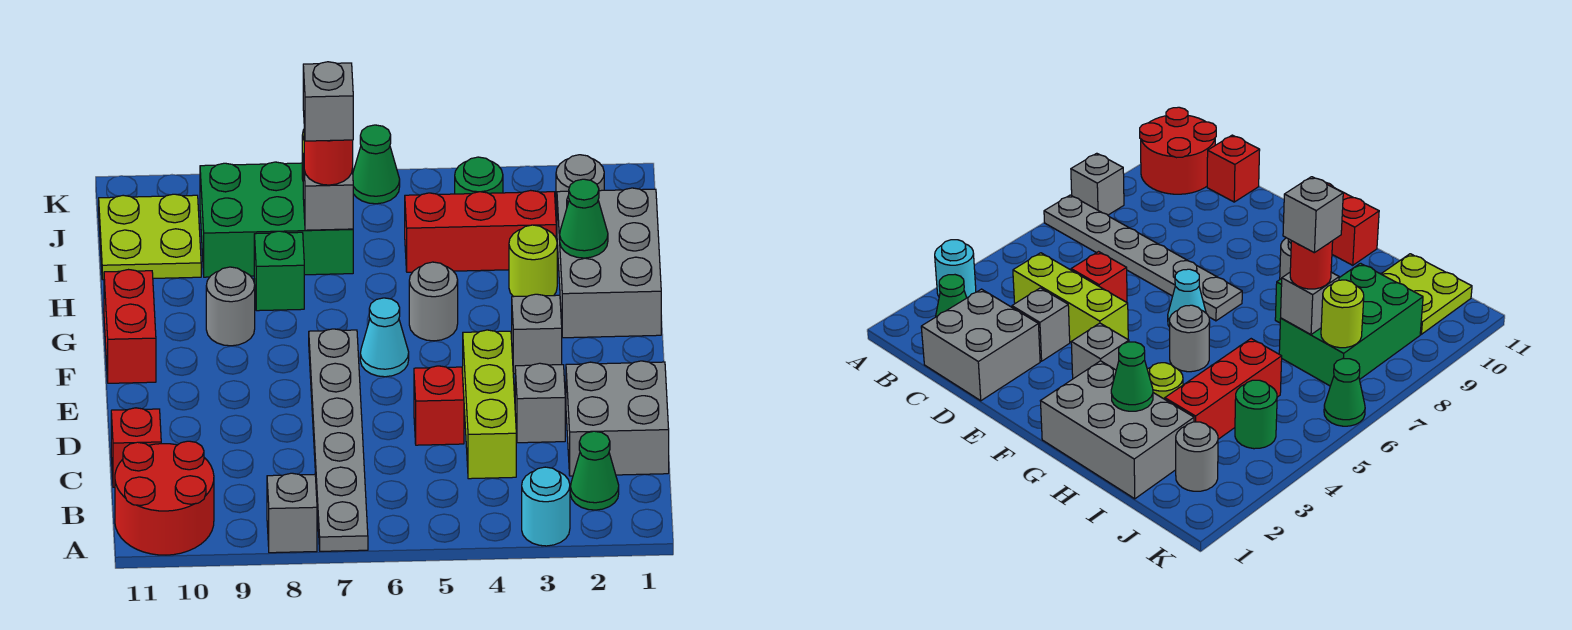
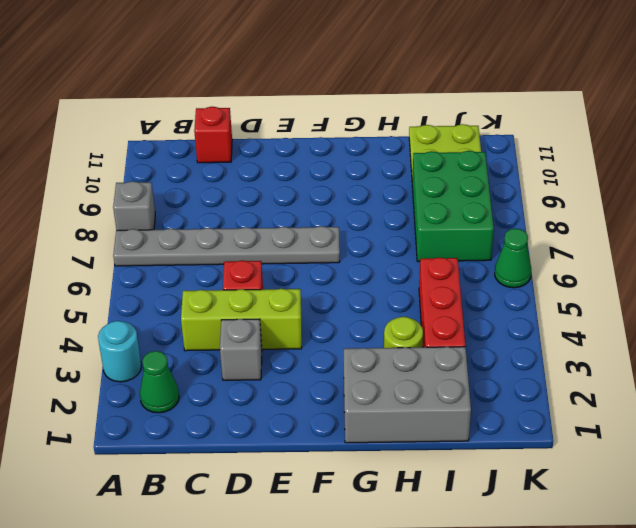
none -> red 2x2 round brick [115,441,214,555]
none -> grey 2x2 brick [566,361,669,476]
none -> grey 1x1 brick [512,294,562,374]

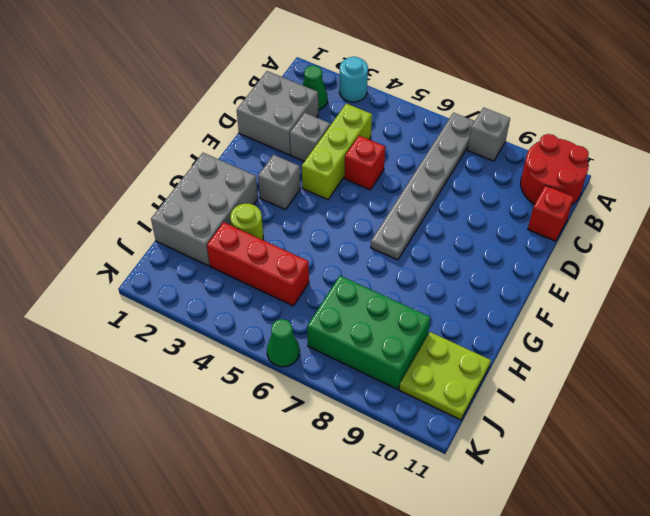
none -> cyan 1x1 cone [360,298,409,377]
none -> red 1x2 brick [104,270,156,383]
none -> grey 1x1 round brick [409,262,458,341]

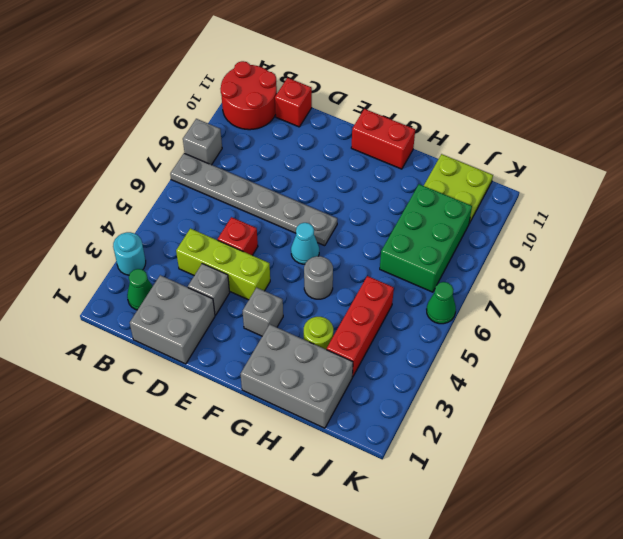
none -> grey 1x1 round brick [206,267,255,346]
none -> green 1x1 brick [254,231,304,311]
none -> grey 1x1 round brick [556,155,604,219]

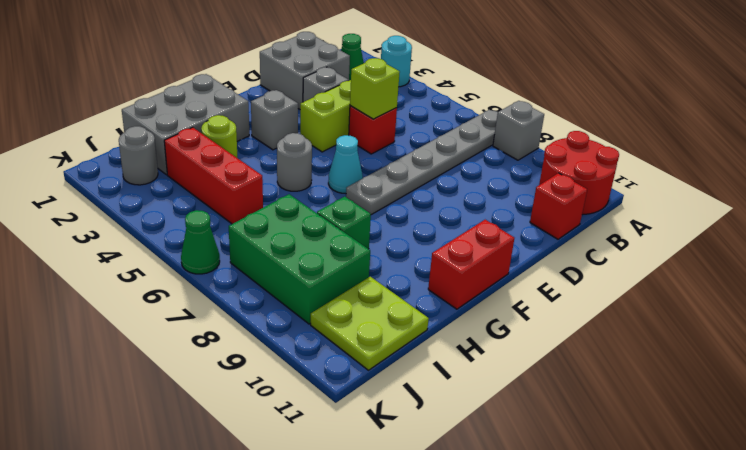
lime 1x1 brick [350,58,400,119] -> none
none -> grey 1x1 round brick [206,267,255,346]
none -> green 1x1 round brick [455,157,503,194]
none -> green 1x1 cone [560,179,608,258]

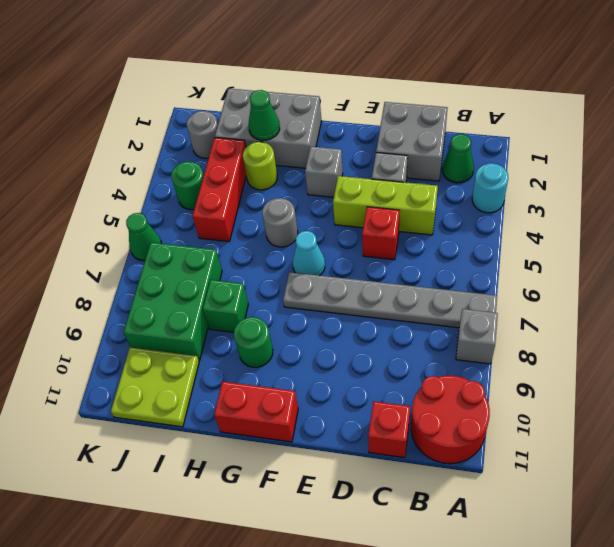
green 1x1 round brick [234,317,273,367] -> grey 1x1 round brick [206,267,255,346]
none -> grey 1x1 brick [303,154,353,230]
none -> lime 1x1 round brick [1321,280,1364,348]
none -> red 1x1 round brick [304,130,353,185]

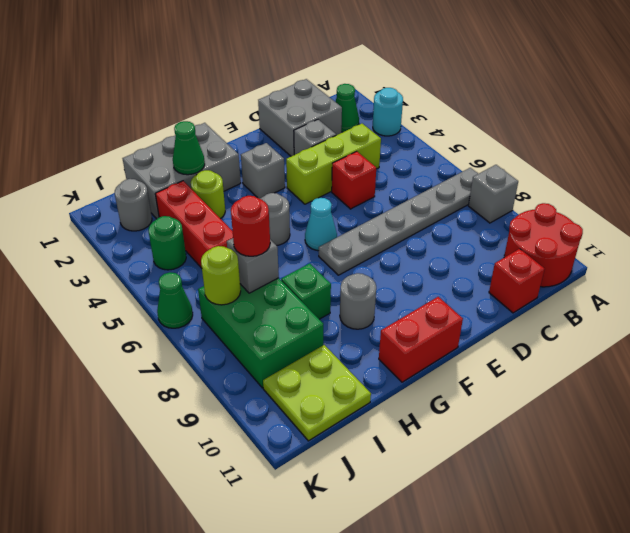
none -> grey 1x1 brick [303,62,353,141]

